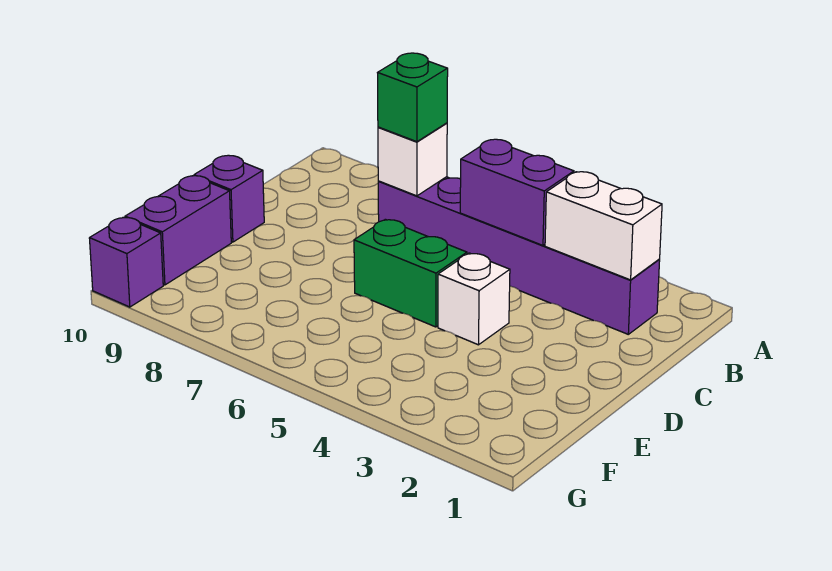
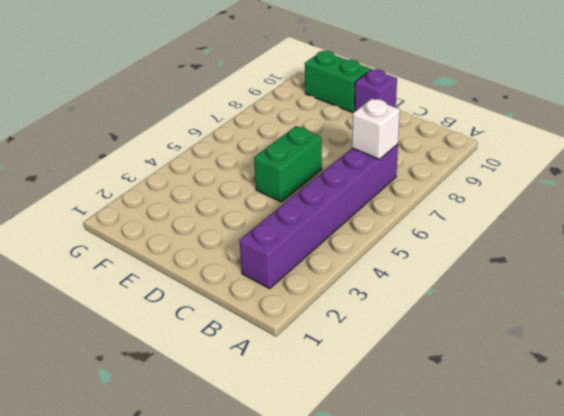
green 1x2 brick [305,51,371,113] -> purple 1x2 brick [125,176,231,285]
none -> white 1x1 brick [438,253,510,345]
none -> purple 1x1 brick [89,217,163,307]

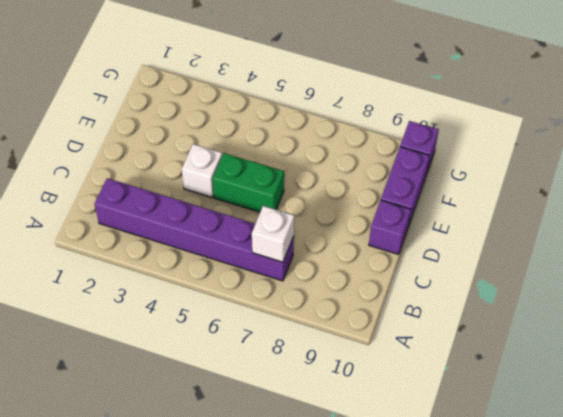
none -> white 1x2 brick [545,172,662,280]
none -> purple 1x2 brick [460,139,574,245]

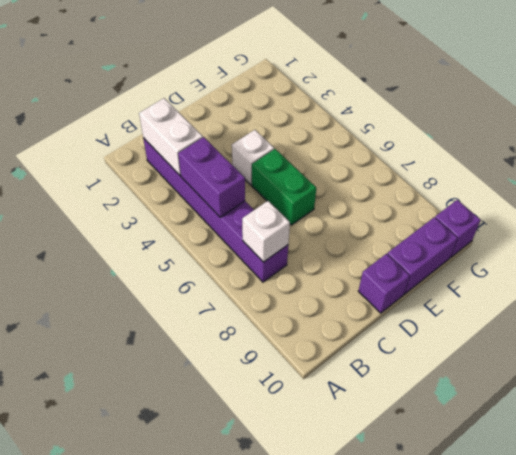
none -> green 1x1 brick [378,53,448,142]

